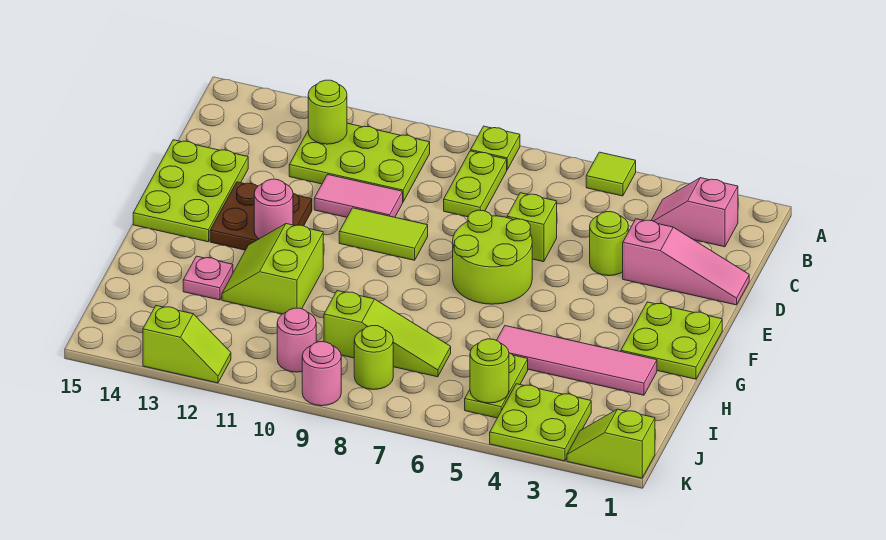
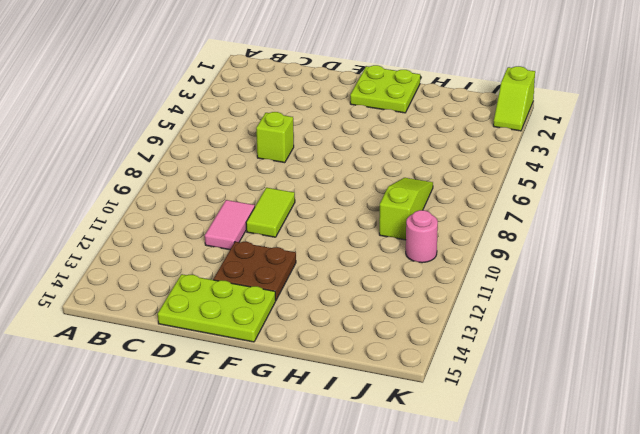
none -> lime 1x1 tile [586,152,636,196]
none -> lime 1x1 plate [471,126,520,169]
none -> pink 1x2 slope [651,178,738,247]

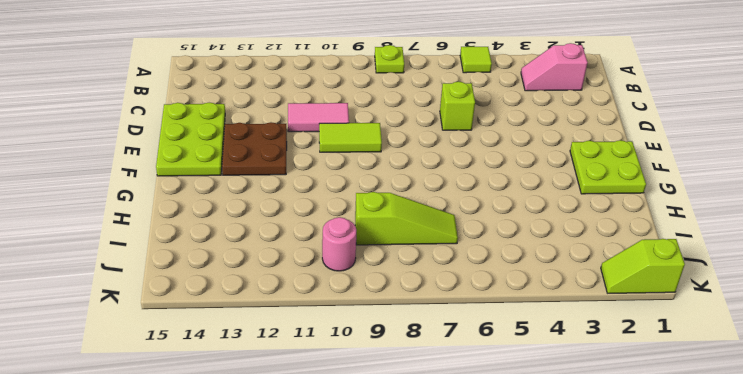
none -> lime 1x2 plate [444,151,507,217]
none -> lime 2x3 plate [289,123,430,201]
none -> pink 1x3 slope [623,219,749,305]

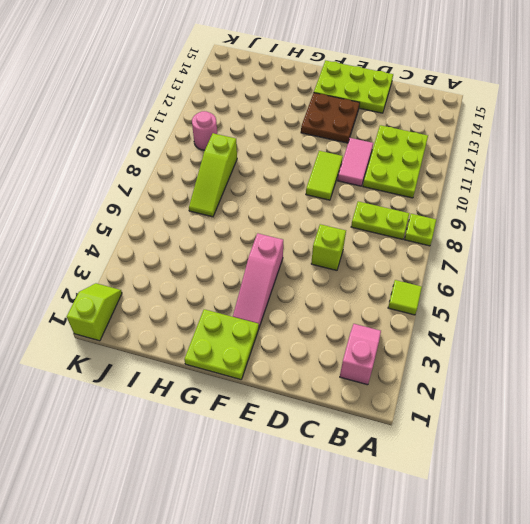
pink 1x3 slope [233,233,283,327] -> pink 1x3 slope moved to [623,219,749,305]
none -> lime 1x1 round brick [590,212,628,276]
none -> lime 2x2 round brick [453,210,532,304]
none -> lime 2x2 slope [222,224,323,314]

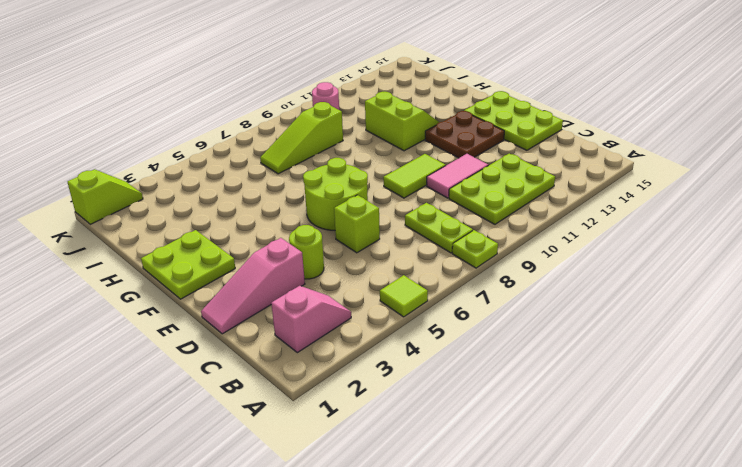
none -> pink 1x4 tile [497,326,657,395]
none -> pink 1x1 plate [183,256,233,300]
none -> lime 1x2 plate [465,353,528,418]

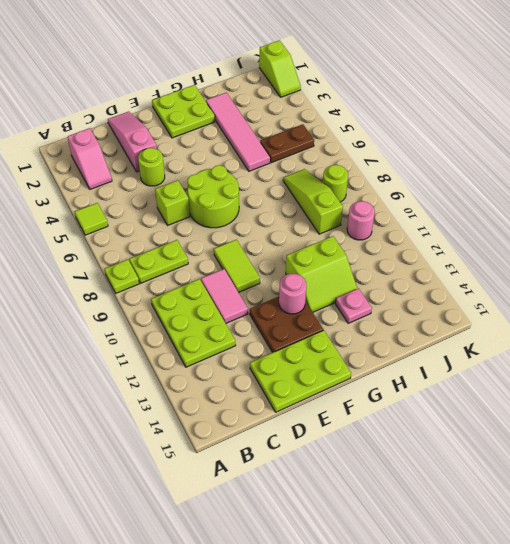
brown 1x2 plate [260,124,314,163] -> lime 1x2 plate [465,353,528,418]
none -> lime 2x2 plate [490,384,591,461]
none -> pink 1x1 round brick [302,342,341,406]
none -> lime 1x2 slope [143,306,231,383]

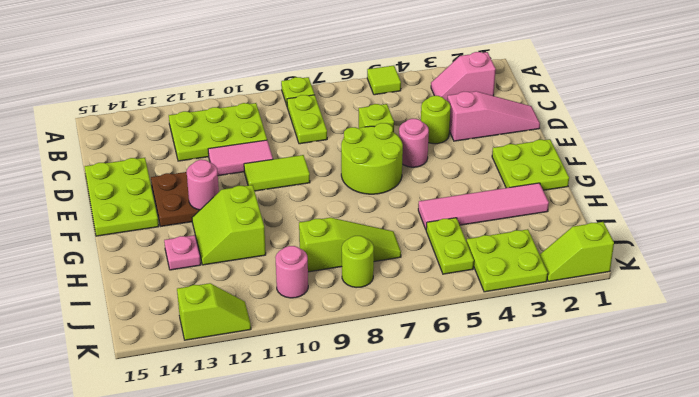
pink 1x1 round brick [399,119,429,167] -> pink 1x1 round brick moved to [302,342,341,406]
none -> lime 1x1 round brick [308,80,347,144]
none -> lime 1x1 round brick [470,339,509,403]

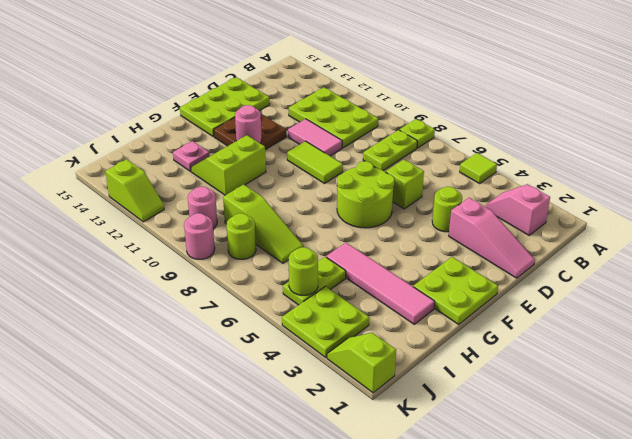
none -> lime 1x1 round brick [308,80,347,144]

